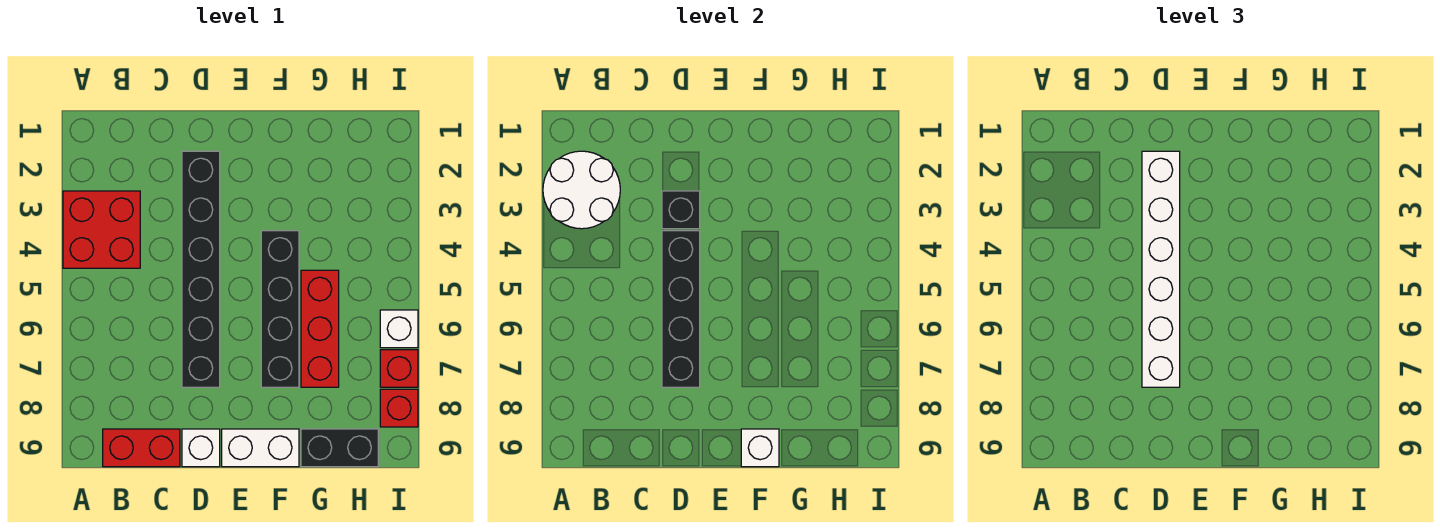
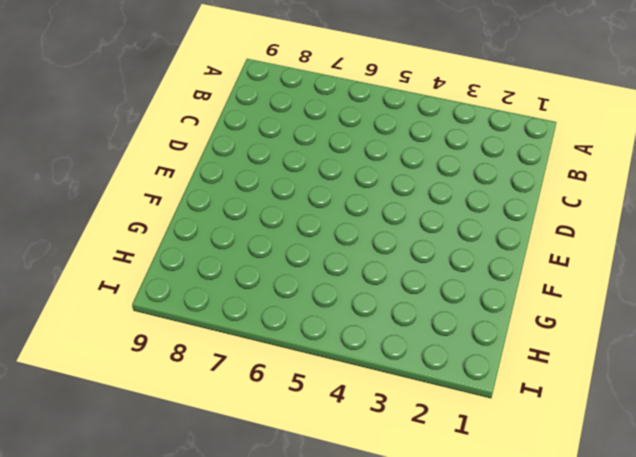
none -> red 2x2 brick [63,191,140,268]
none -> red 1x2 brick [103,429,180,467]
none -> black 1x6 brick [182,151,220,387]

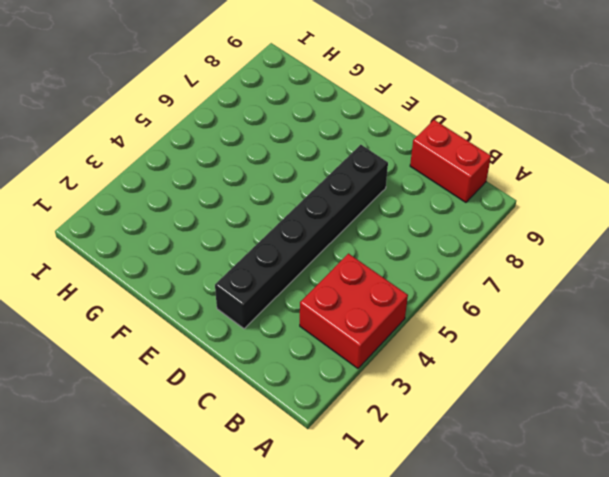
none -> white 1x1 brick [182,429,220,467]
none -> white 1x2 brick [222,429,299,467]
none -> black 1x4 brick [261,231,299,387]

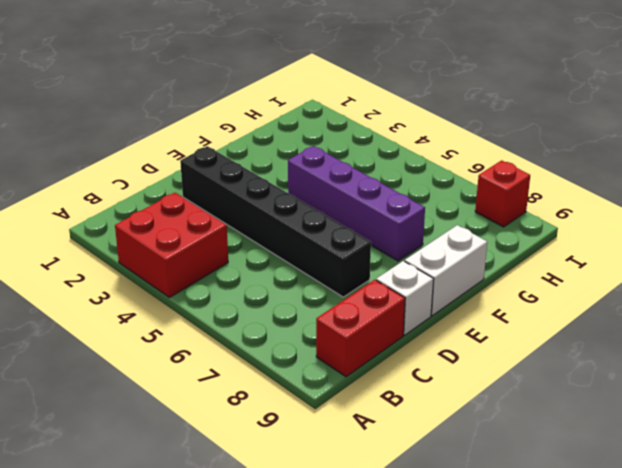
purple 1x4 brick [288,146,425,261] -> black 1x4 brick [261,231,299,387]
none -> red 1x3 brick [301,270,339,387]
none -> black 1x2 brick [301,429,378,467]
none -> white 1x1 brick [380,310,418,348]

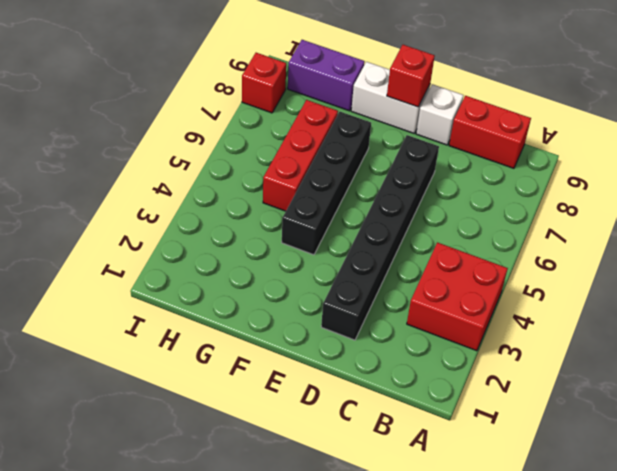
red 1x1 brick [387,45,435,107] -> red 1x1 brick moved to [380,350,418,387]
purple 1x2 brick [288,40,365,111] -> black 1x2 brick [301,429,378,467]
none -> white 1x1 brick [380,310,418,348]
none -> white 2x2 round brick [543,151,620,229]
none -> black 1x1 brick [662,191,700,229]

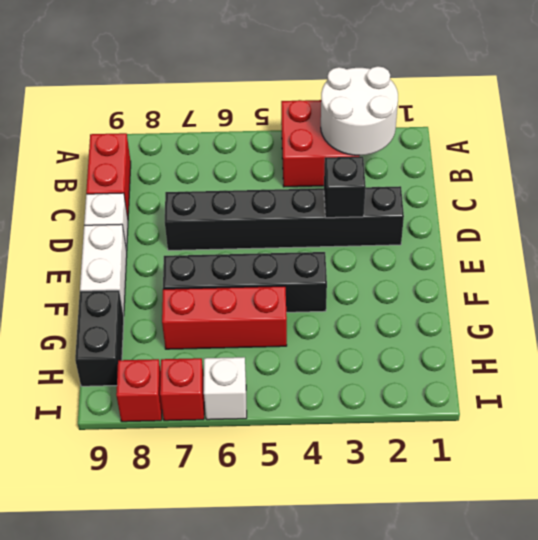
none -> black 1x4 brick [662,231,700,387]
none -> white 1x1 brick [741,429,779,467]
none -> white 1x6 brick [1142,151,1180,387]

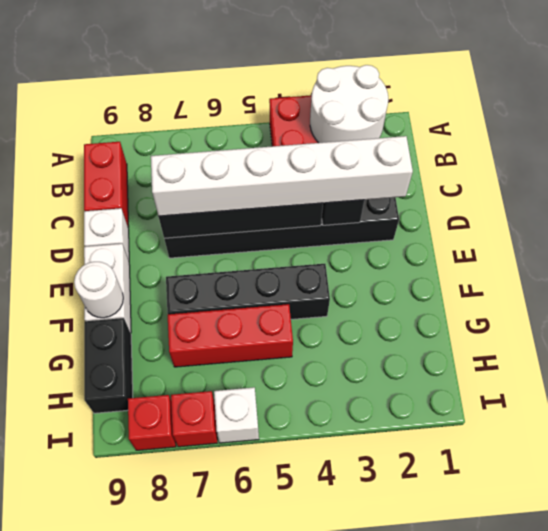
white 1x1 round brick [74,262,123,318] -> white 1x1 brick [741,429,779,467]

